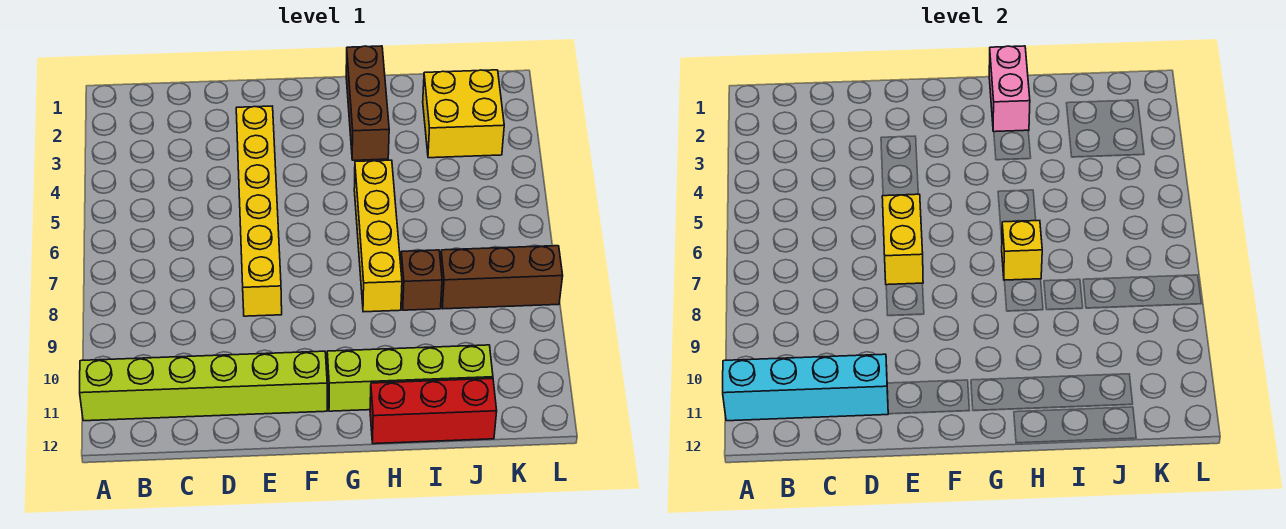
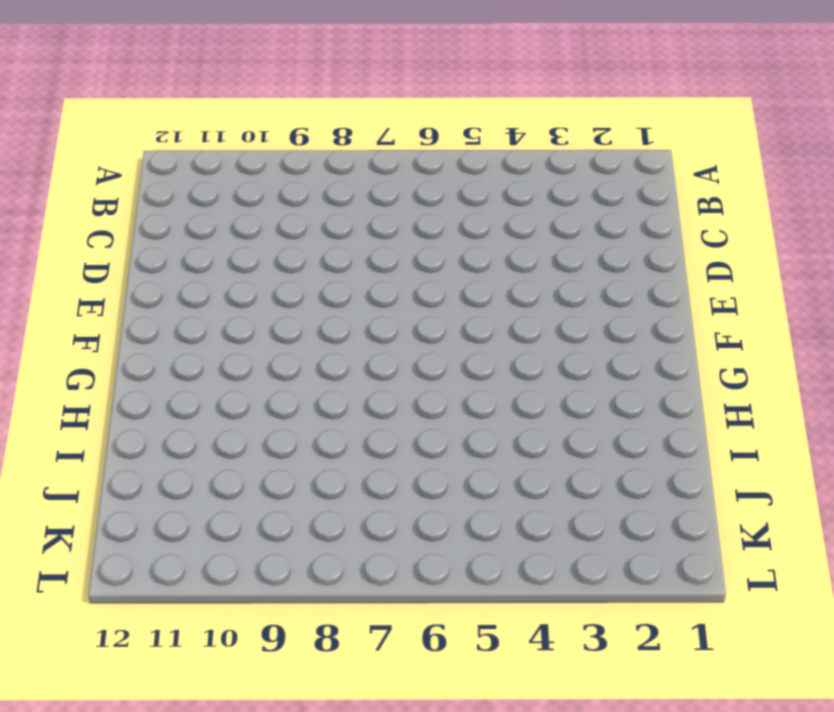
none -> lime 1x6 brick [80,351,327,421]
none -> yellow 1x6 brick [236,106,282,316]
none -> lime 1x4 brick [327,345,493,411]

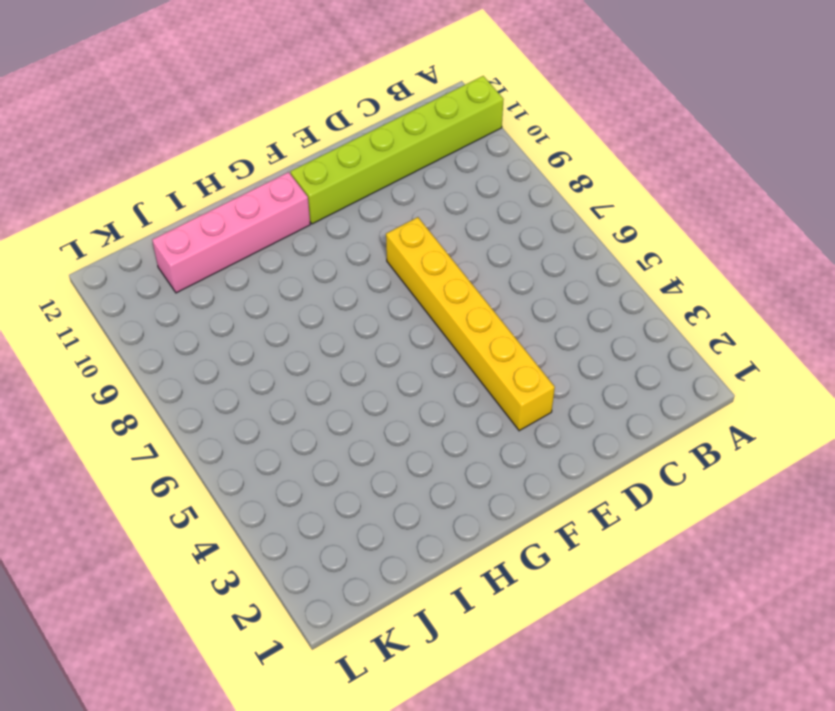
pink 1x4 brick [152,172,310,293] -> lime 1x4 brick [327,345,493,411]
none -> brown 1x3 brick [346,46,389,160]
none -> yellow 1x4 brick [354,160,402,312]
none -> red 1x3 brick [370,378,497,444]

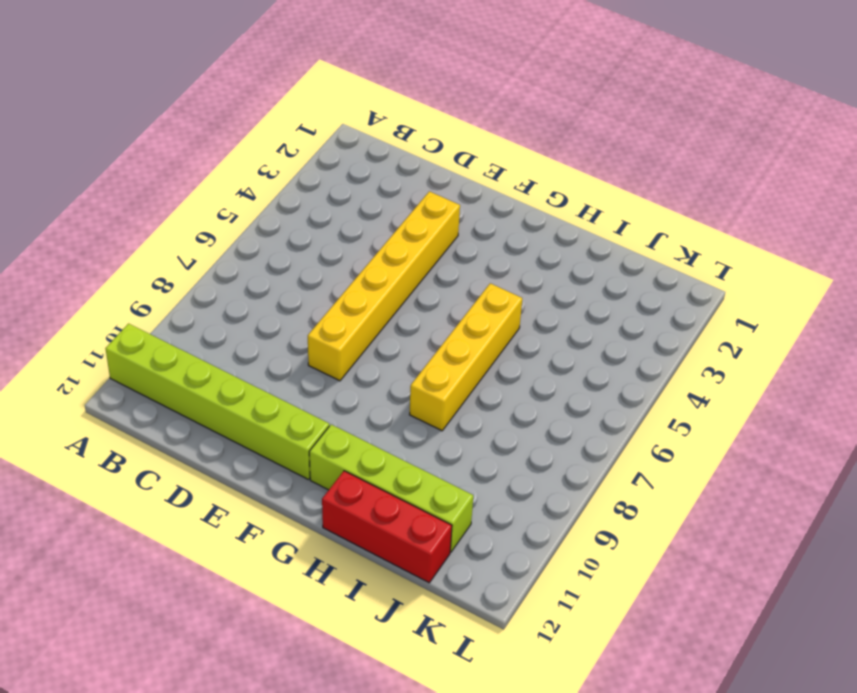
none -> brown 1x3 brick [346,46,389,160]
none -> brown 1x1 brick [401,250,442,310]
none -> yellow 2x2 brick [423,70,504,158]

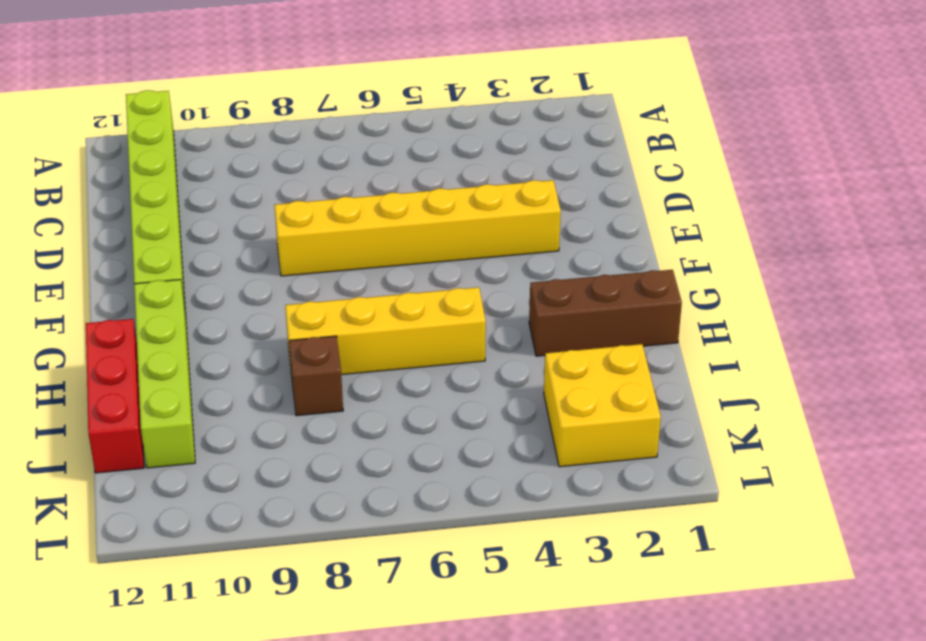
none -> brown 1x3 brick [441,246,563,309]
none -> cyan 1x4 brick [723,354,888,421]
none -> yellow 1x2 brick [882,194,923,285]

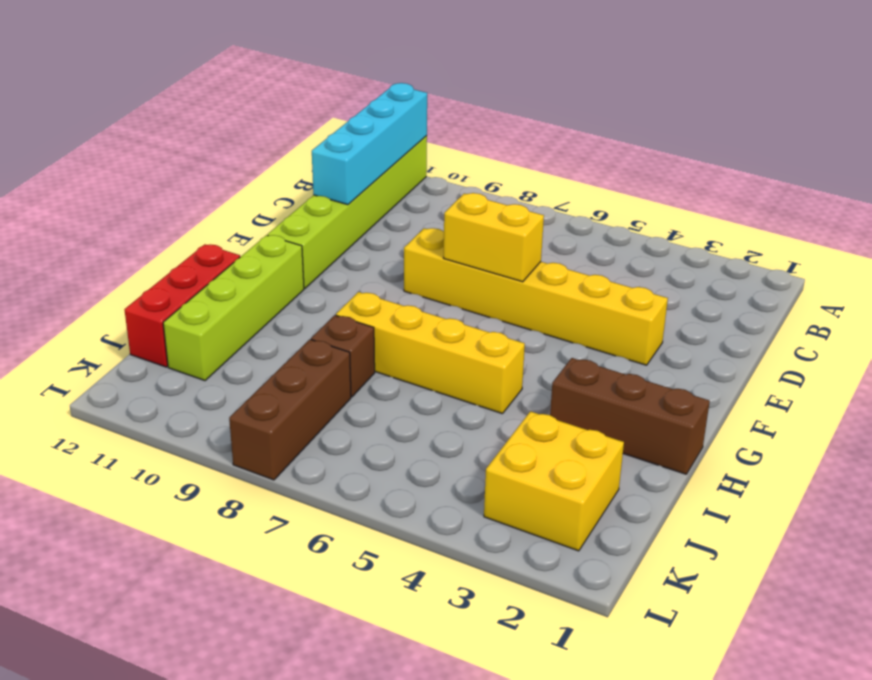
none -> pink 1x2 brick [989,46,1030,132]
none -> yellow 1x1 brick [1002,221,1042,280]

